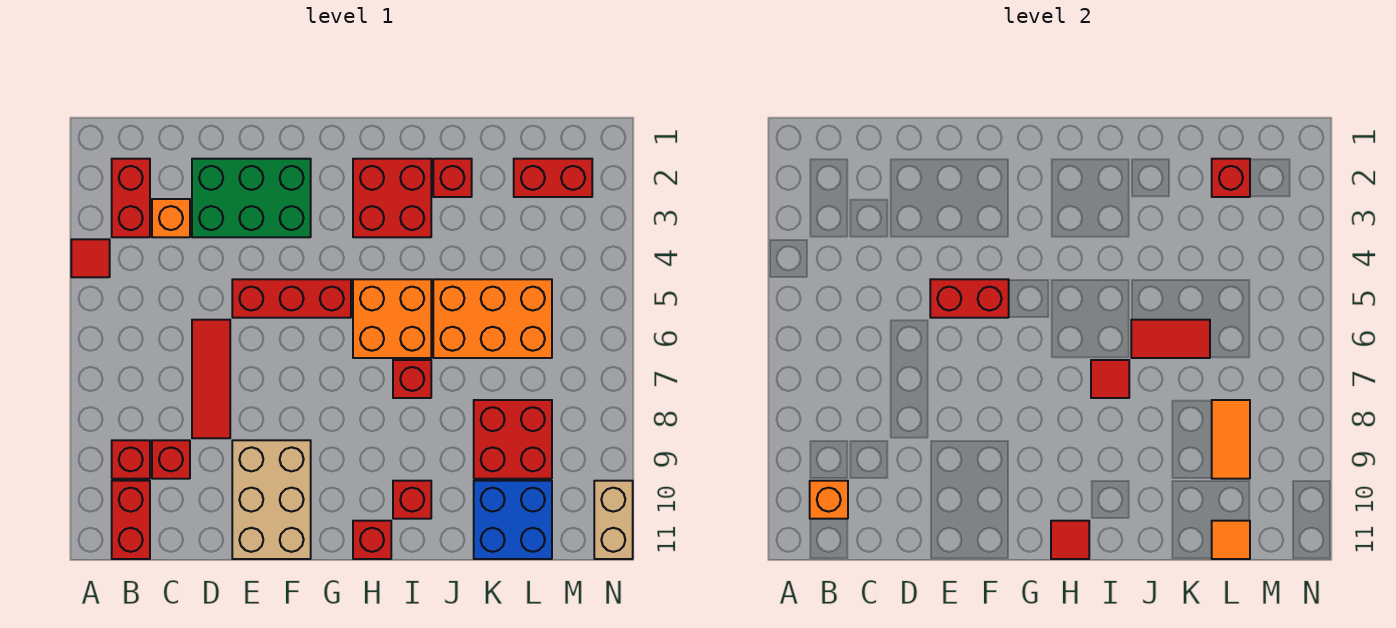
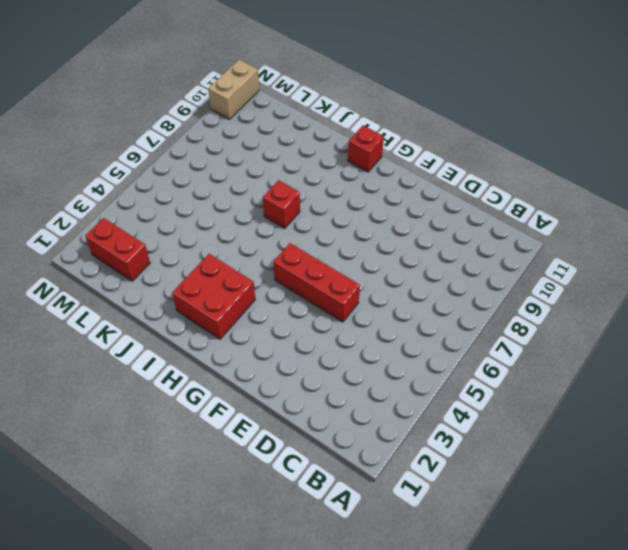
none -> red 1x1 tile [71,239,110,277]
none -> red 1x2 brick [112,159,150,237]
none -> red 1x1 brick [112,440,150,479]

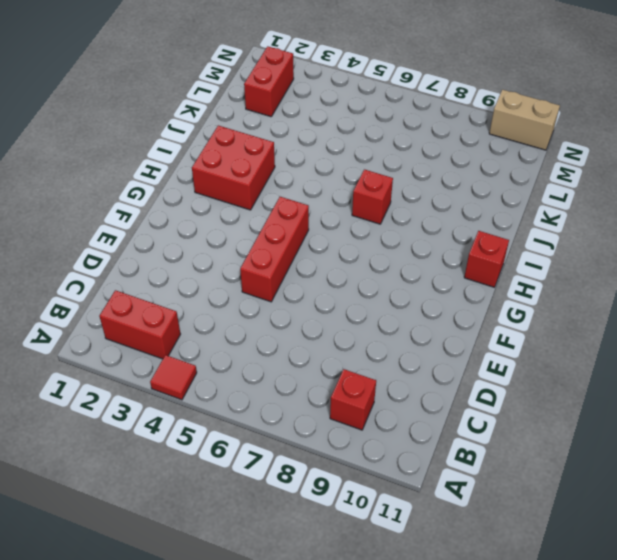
none -> red 1x2 brick [112,481,150,559]
none -> orange 1x1 brick [152,199,190,237]
none -> red 1x1 brick [152,440,190,479]

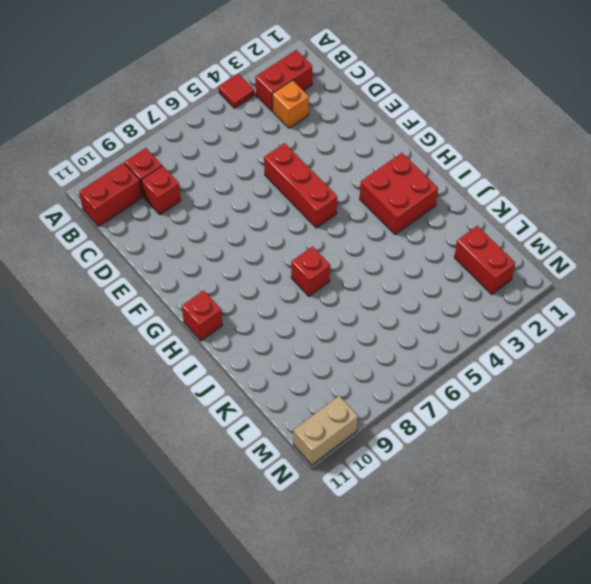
none -> green 2x3 brick [192,159,311,237]
none -> red 1x3 tile [192,320,230,438]
none -> tan 2x3 brick [232,440,311,559]

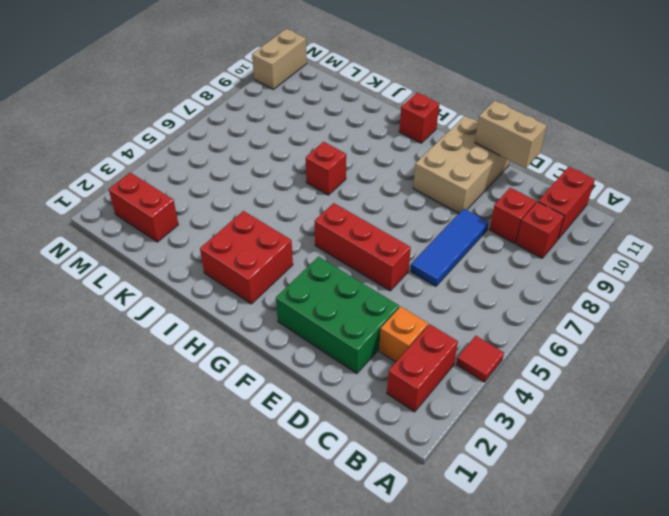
blue 1x3 tile [411,209,489,286] -> red 1x3 tile [192,320,230,438]
tan 1x2 brick [475,101,547,168] -> none
none -> orange 2x2 brick [353,279,431,358]
none -> red 1x1 brick [393,481,431,519]
none -> red 1x1 brick [433,159,472,197]

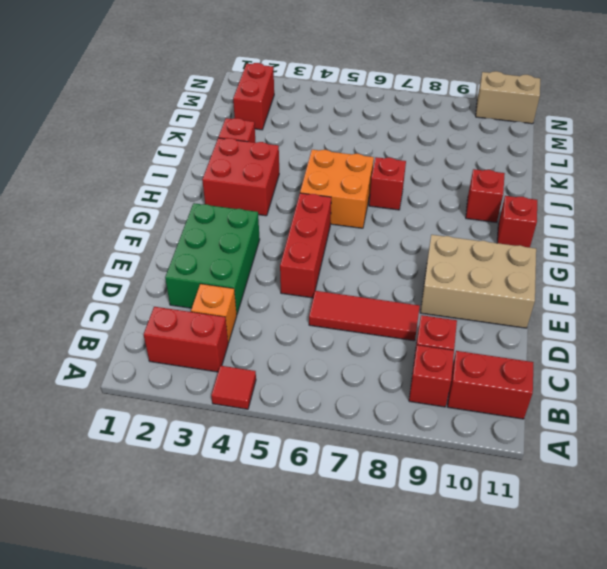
none -> orange 2x3 brick [433,279,552,358]
none -> red 2x2 brick [474,400,552,479]
none -> blue 2x2 brick [474,481,552,559]

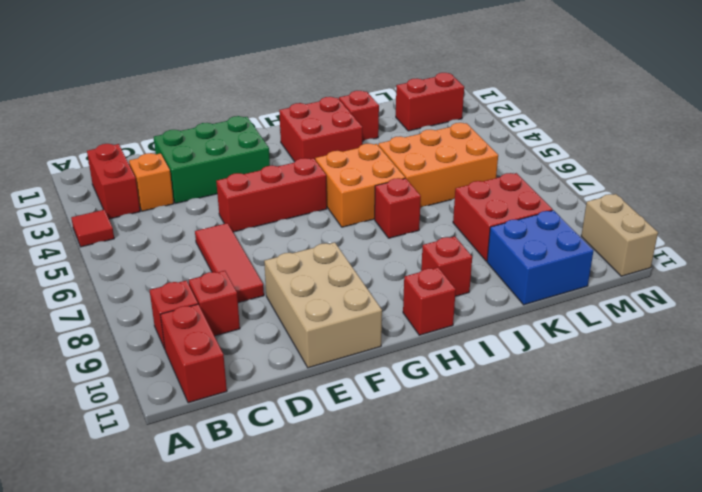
none -> orange 1x1 brick [810,481,848,519]
none -> red 1x2 brick [930,279,1009,318]
none -> red 1x1 tile [1051,521,1089,559]

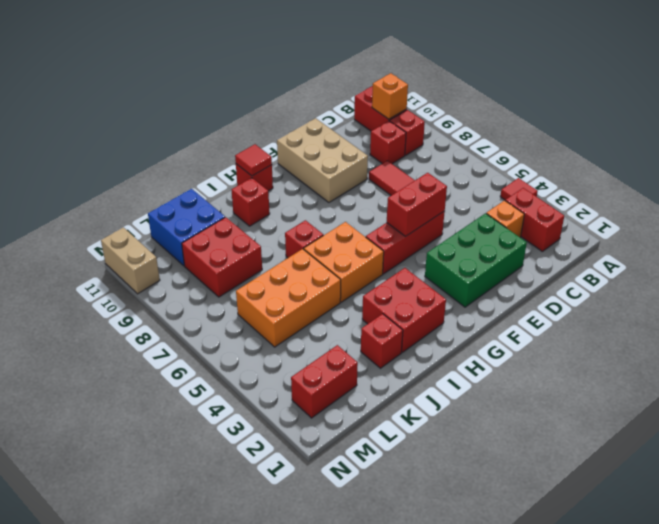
none -> red 1x1 tile [1091,360,1129,398]
none -> red 1x2 tile [1131,320,1210,358]
none -> red 1x1 brick [1212,159,1250,197]

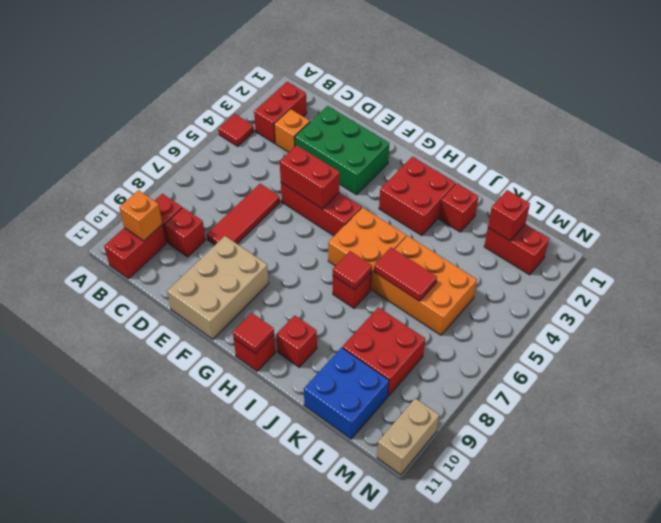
none -> orange 1x2 tile [1212,400,1250,479]
none -> orange 1x1 tile [1212,521,1250,559]

